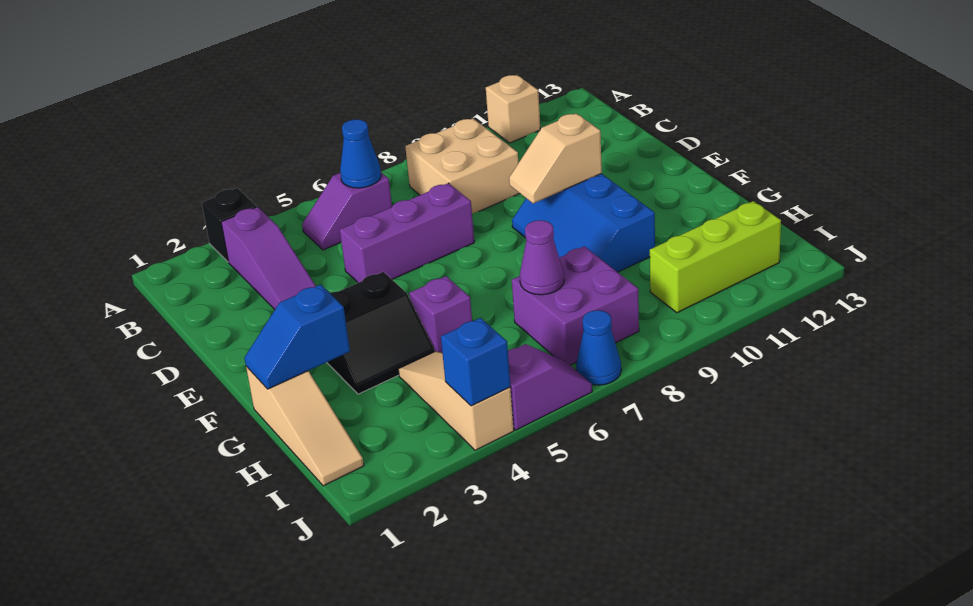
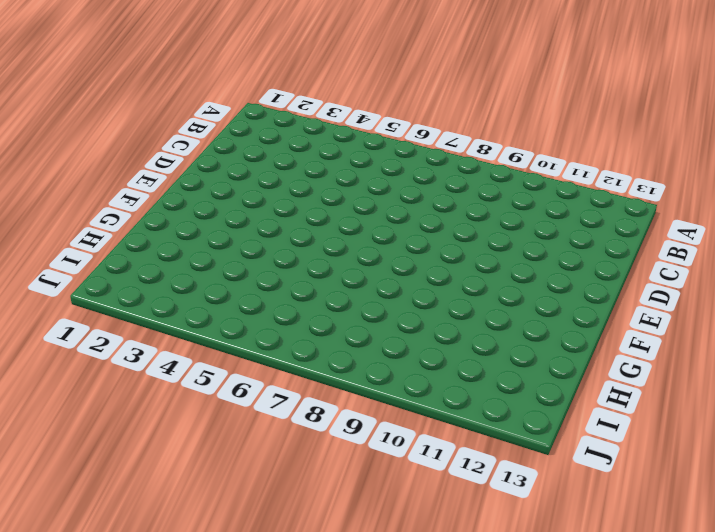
none -> black 1x1 brick [202,188,257,262]
none -> tan 1x1 brick [486,75,540,143]
none -> purple 1x3 slope [221,207,316,310]

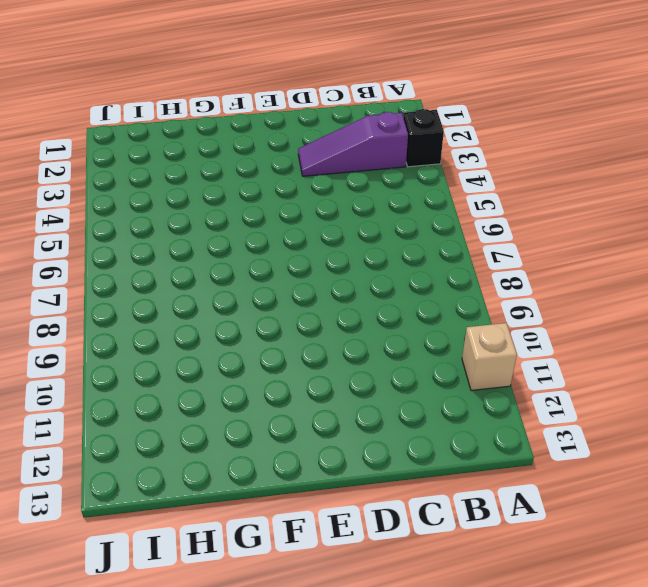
none -> purple 1x2 slope [302,173,392,250]
none -> tan 2x2 brick [405,118,520,214]
none -> purple 1x3 brick [340,183,474,283]

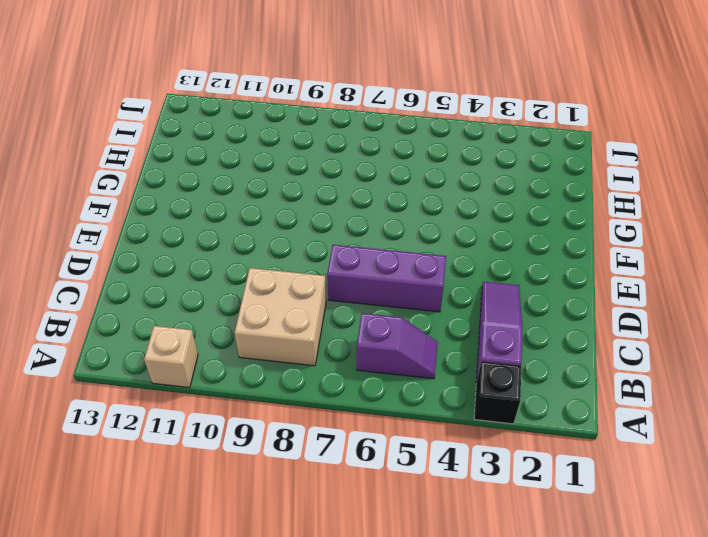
none -> blue 2x3 slope [512,174,655,272]
none -> black 2x2 slope [327,272,435,394]
none -> tan 1x3 slope [246,366,364,486]

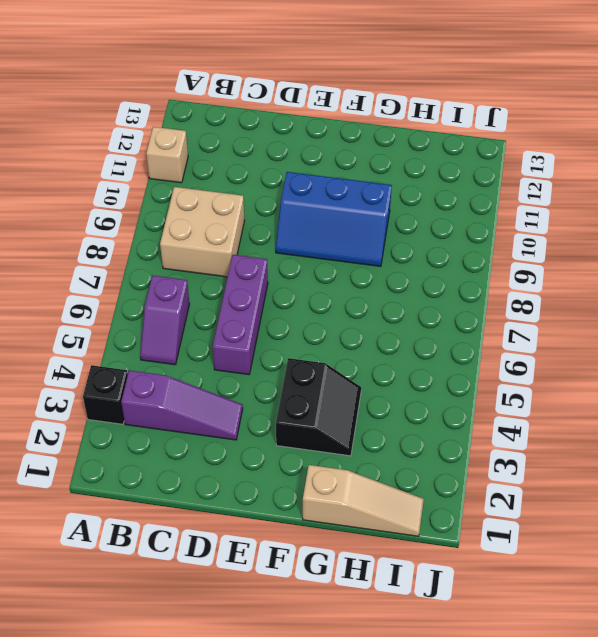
none -> purple 1x1 brick [409,276,472,353]
none -> tan 1x3 slope [398,351,514,450]
none -> purple 2x2 brick [512,246,639,365]

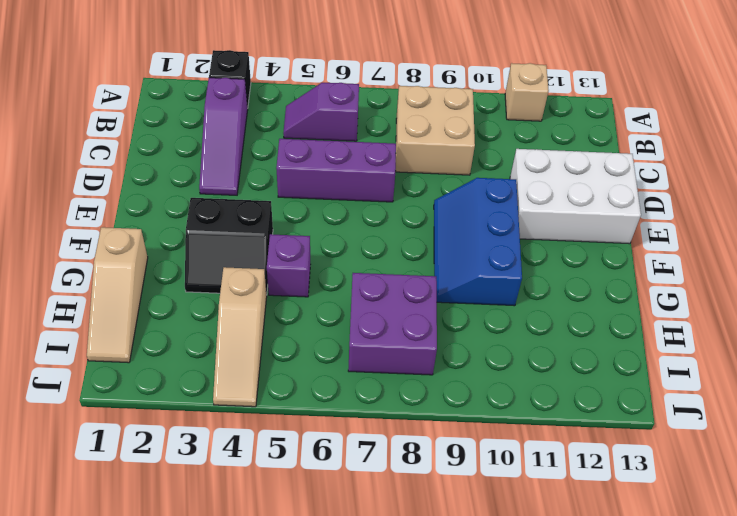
white 2x3 brick [510,149,641,244] -> none
tan 1x3 slope [213,267,267,407] -> tan 1x3 slope turned to [398,351,514,450]
none -> lime 1x3 brick [650,201,781,313]
none -> purple 1x2 slope [508,344,592,430]
none -> blue 1x1 cone [576,310,621,385]

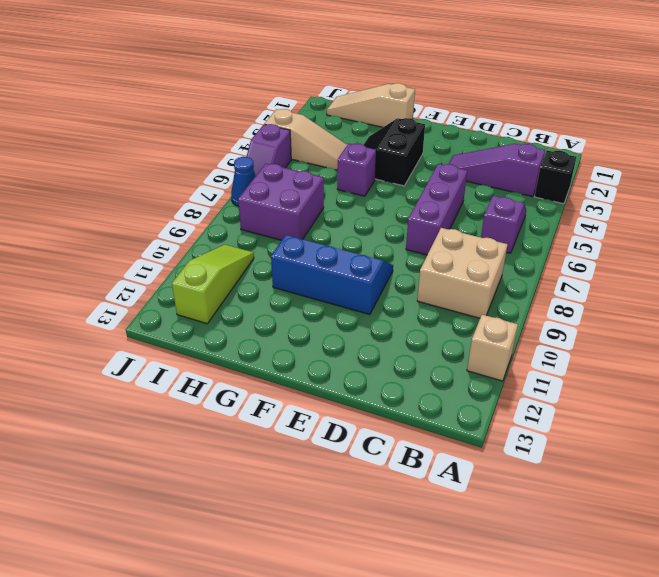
lime 1x3 slope [172,245,254,324] -> lime 1x3 brick [650,201,781,313]
none -> blue 1x1 cone [340,119,381,188]
none -> tan 1x2 slope [509,113,602,203]
none -> blue 1x2 slope [244,285,350,389]

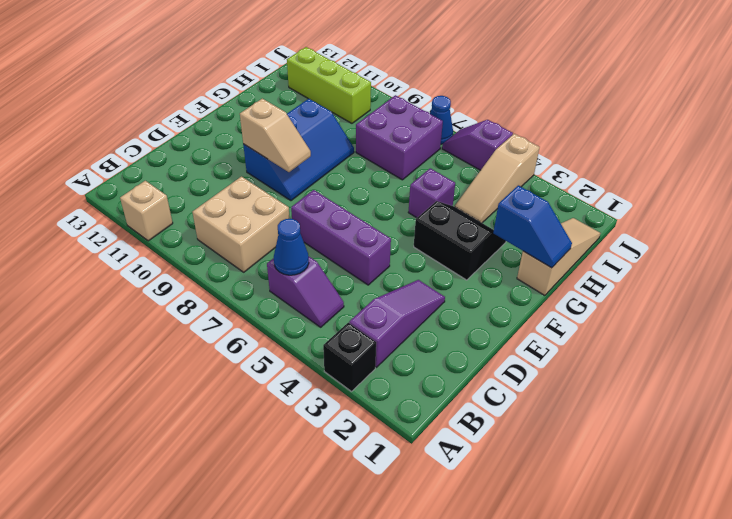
none -> purple 1x1 cone [520,220,564,295]
none -> blue 1x1 brick [441,318,510,406]

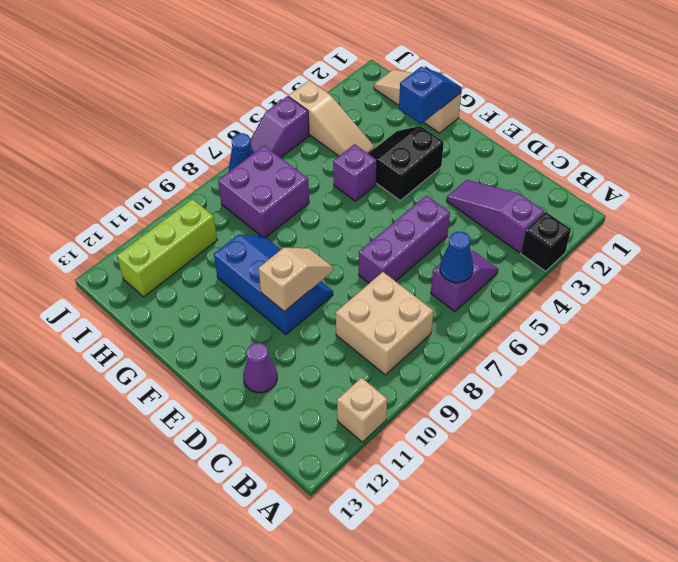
purple 1x1 cone [243,343,277,393] -> purple 1x1 cone moved to [520,220,564,295]
none -> blue 1x1 brick [441,318,510,406]

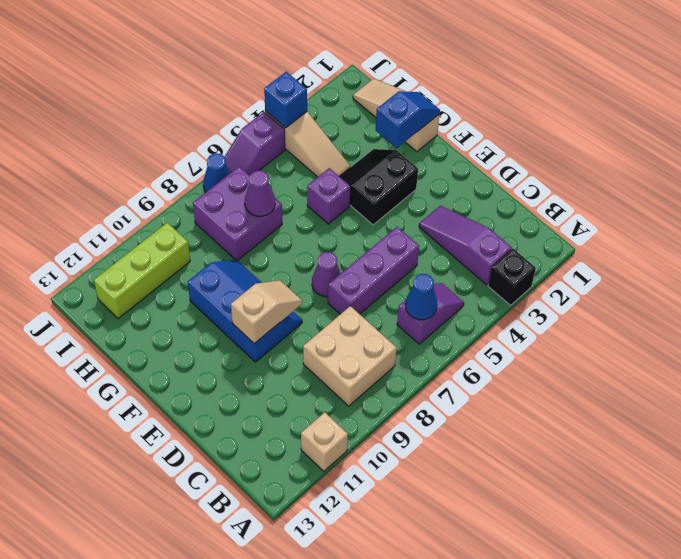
purple 1x1 cone [312,252,341,297] -> none

